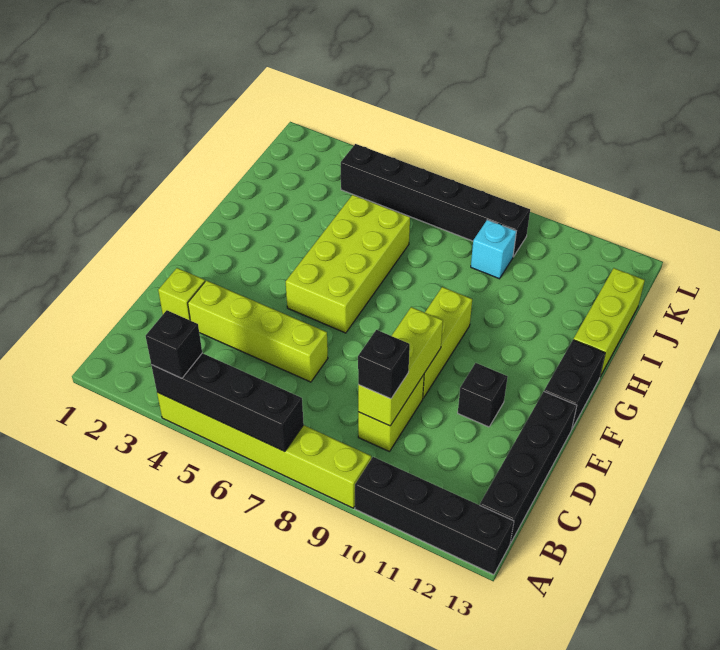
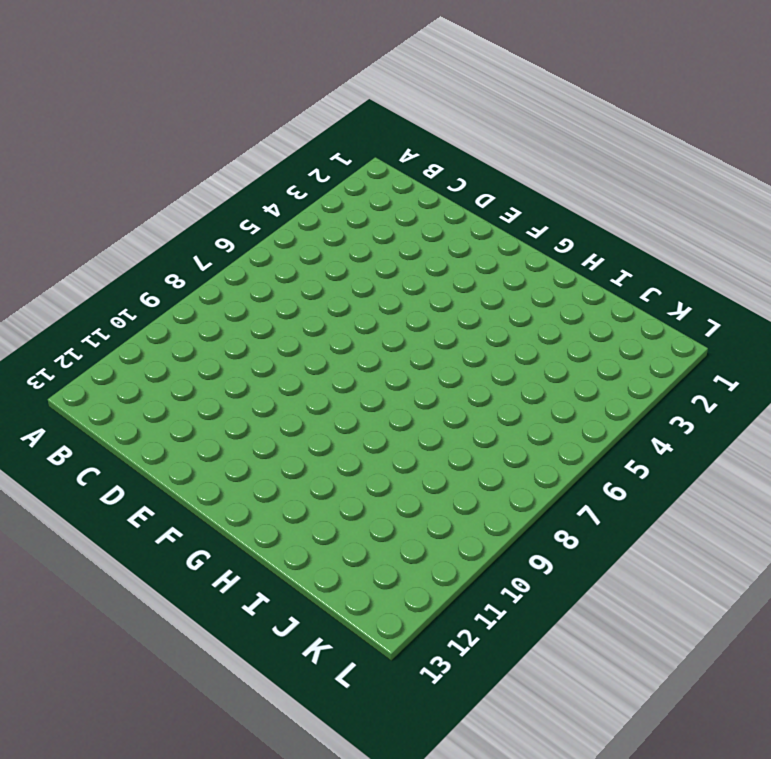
none -> lime 1x6 brick [157,392,371,508]
none -> black 1x4 brick [355,457,514,575]
none -> black 1x4 brick [480,392,577,544]

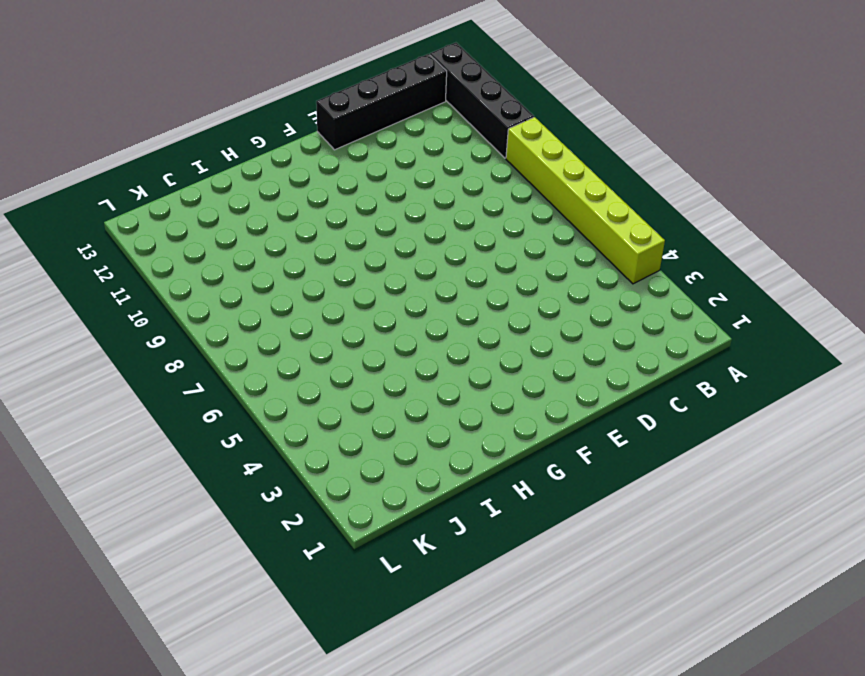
none -> lime 1x2 brick [358,375,424,452]
none -> lime 1x1 brick [158,268,205,320]
none -> lime 1x4 brick [188,280,328,382]

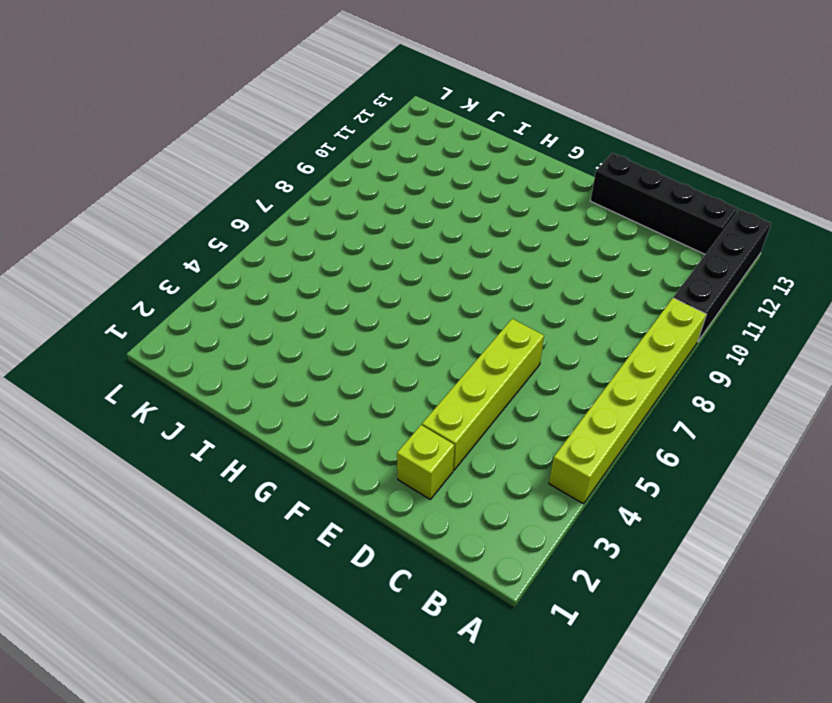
none -> lime 1x2 brick [358,375,424,452]
none -> lime 1x3 brick [423,287,472,398]
none -> black 1x1 brick [458,363,508,427]

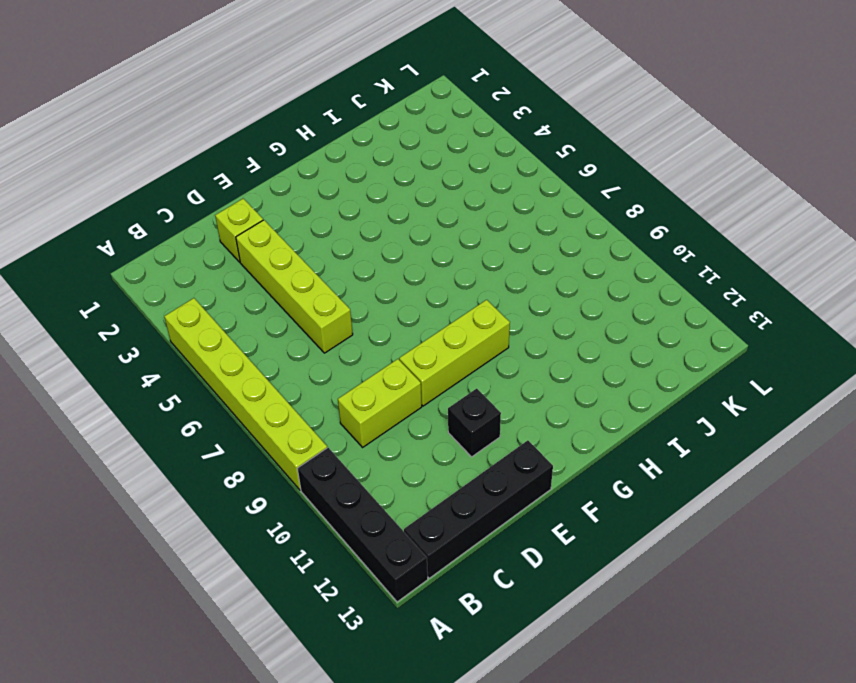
none -> lime 2x4 brick [286,195,410,333]
none -> black 1x2 brick [544,340,605,428]
none -> lime 1x3 brick [573,268,645,376]

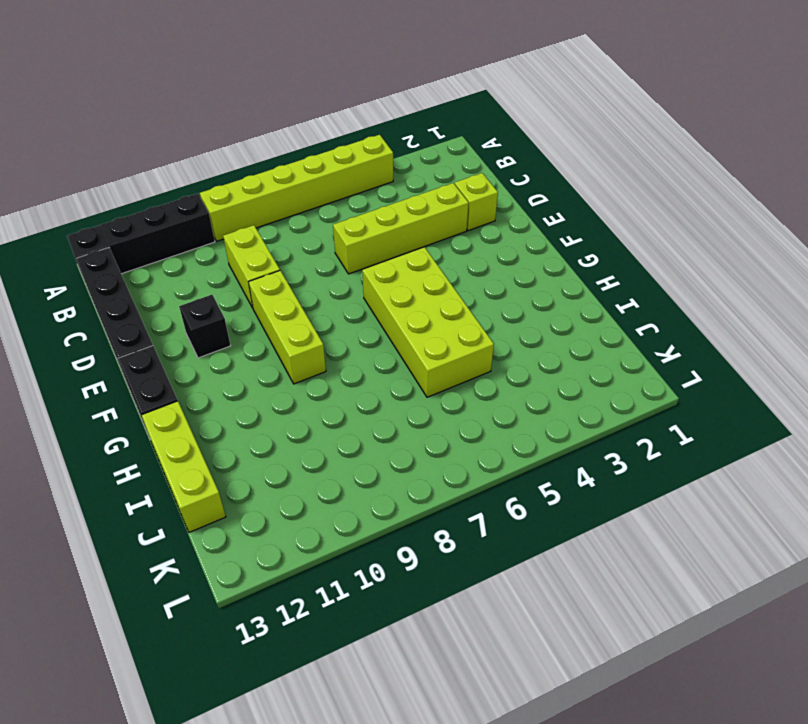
none -> cyan 1x1 brick [471,220,516,279]
none -> black 1x6 brick [341,144,530,257]
none -> black 1x4 brick [151,353,304,452]

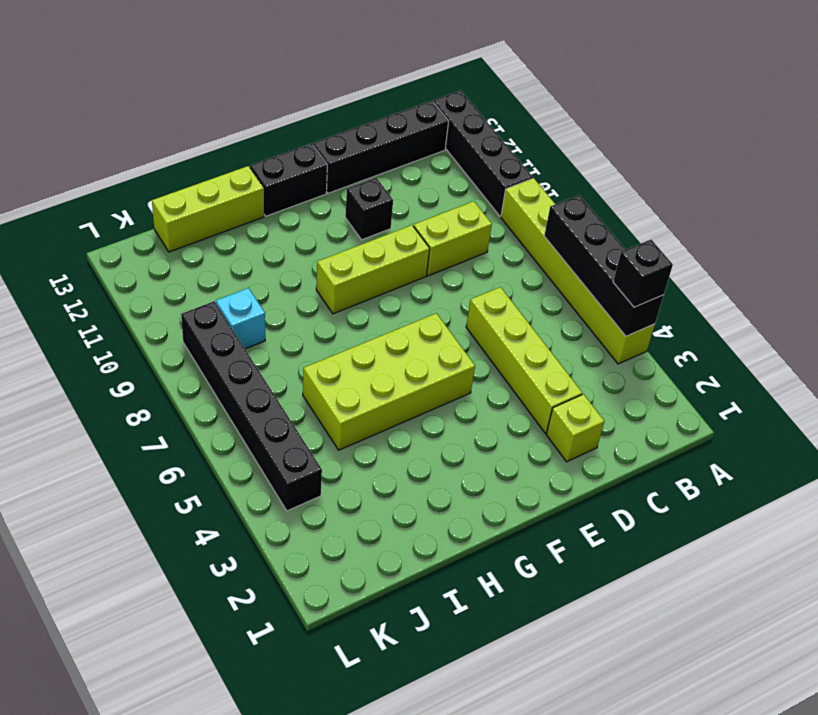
none -> lime 1x3 brick [358,307,443,426]
none -> black 1x1 brick [358,330,410,399]

